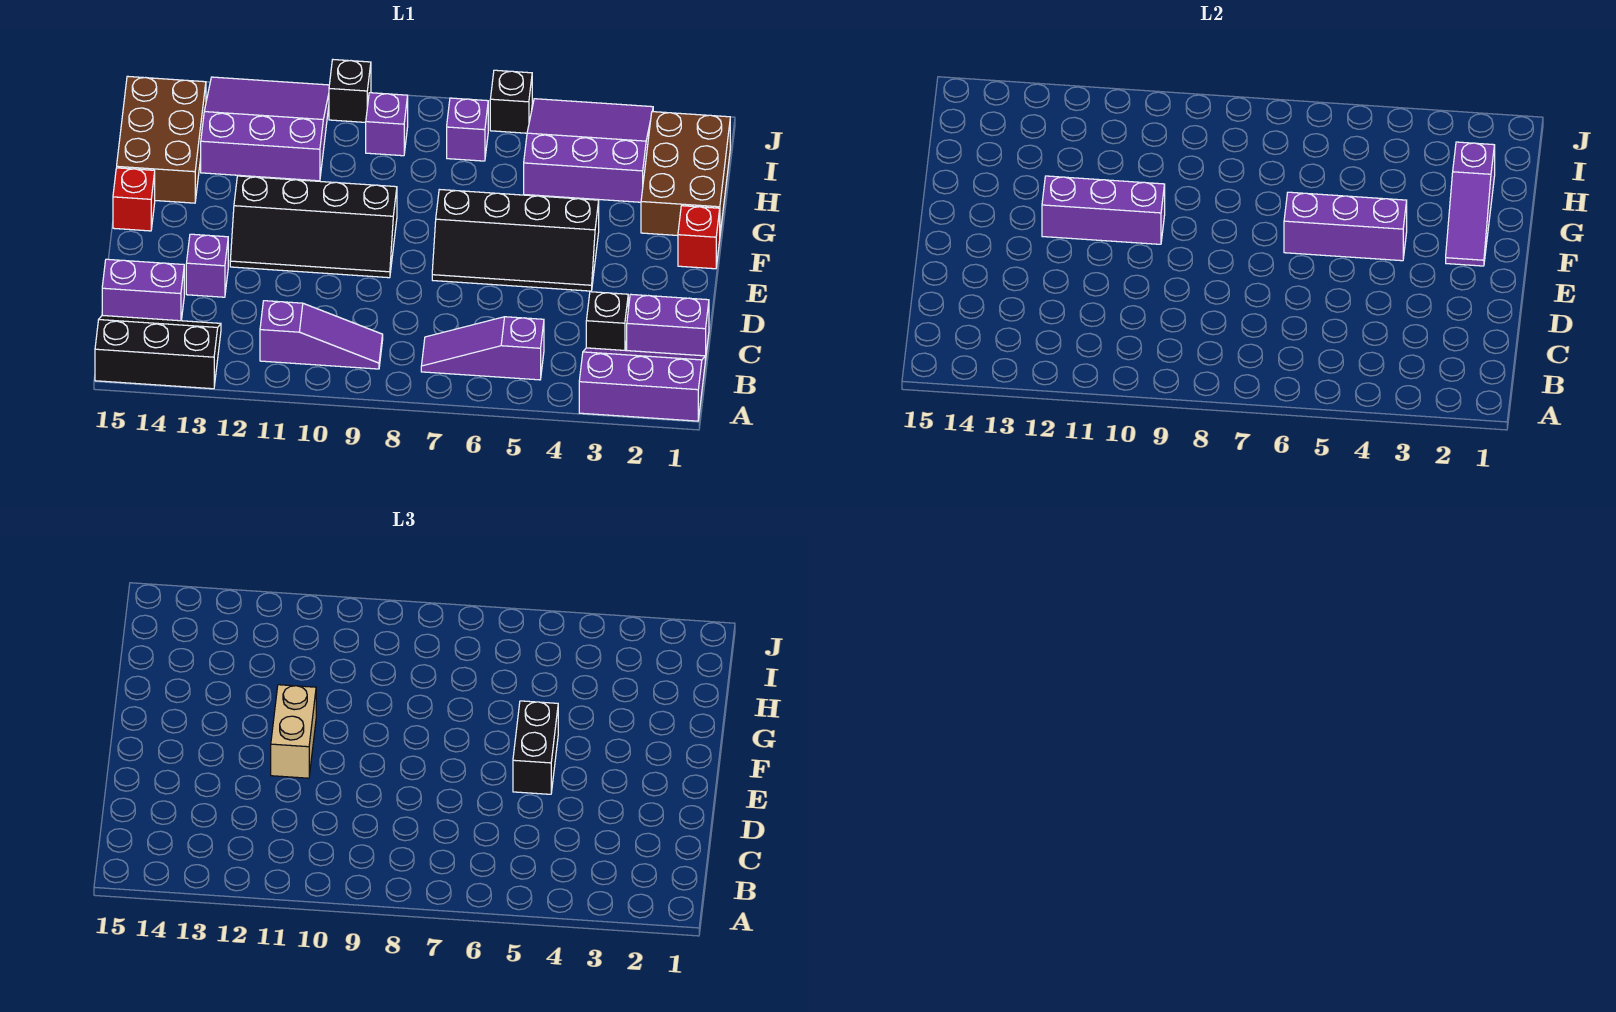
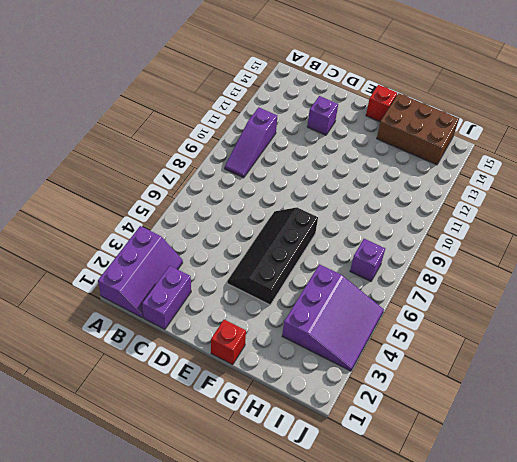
none -> black 2x3 slope [95,315,221,389]
none -> purple 1x3 slope [421,317,544,380]
none -> black 1x1 brick [586,292,628,350]

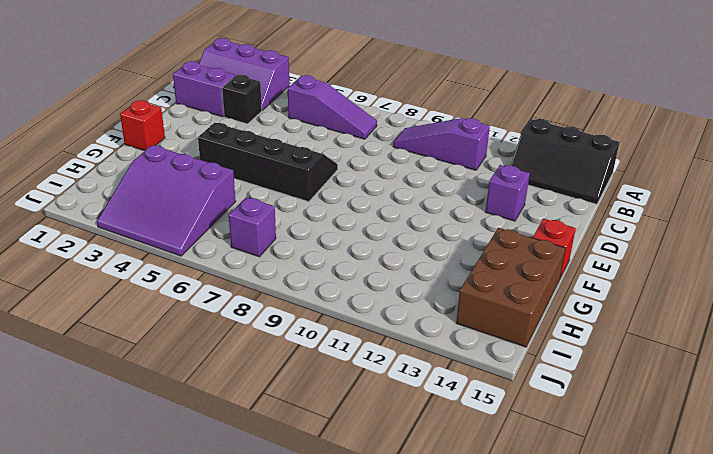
none -> purple 1x2 brick [102,259,184,321]
none -> black 2x4 slope [230,176,397,278]
none -> brown 2x3 brick [641,112,730,236]

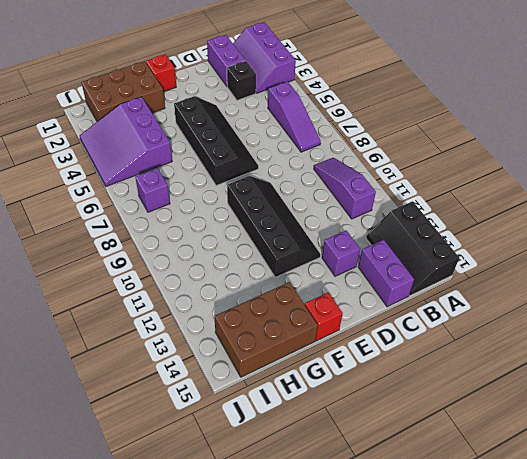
none -> purple 3x3 slope [201,77,329,181]
none -> purple 1x1 brick [366,93,408,156]
none -> black 1x1 brick [490,70,532,133]

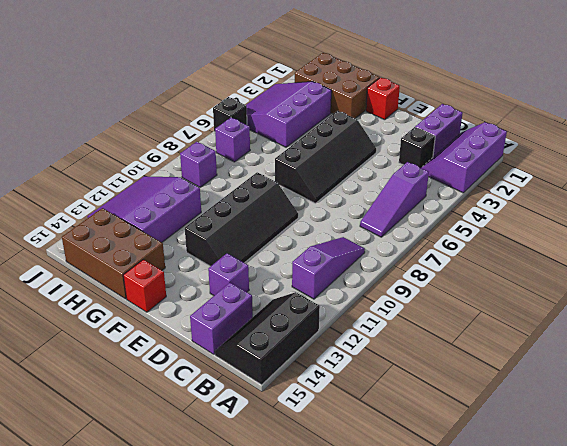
none -> black 1x1 brick [329,60,371,122]
none -> purple 1x3 slope [1446,142,1495,266]
none -> purple 1x3 brick [1284,192,1407,261]

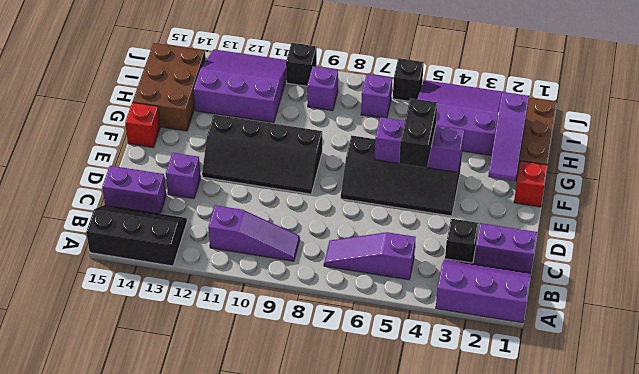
none -> purple 1x3 brick [1042,176,1165,244]
none -> tan 1x2 brick [271,685,316,778]

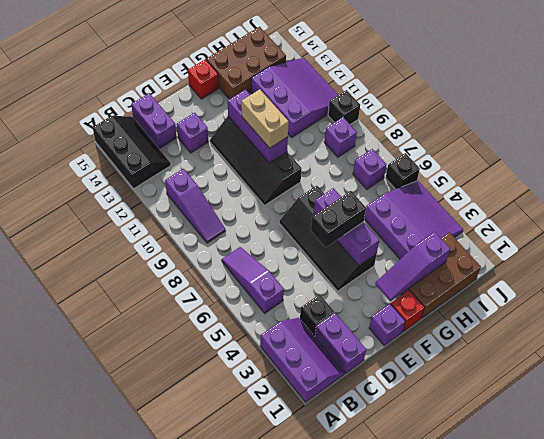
purple 1x1 brick [369,304,405,345] -> none
tan 1x2 brick [241,89,289,148] -> tan 1x2 brick turned to [271,685,316,778]

